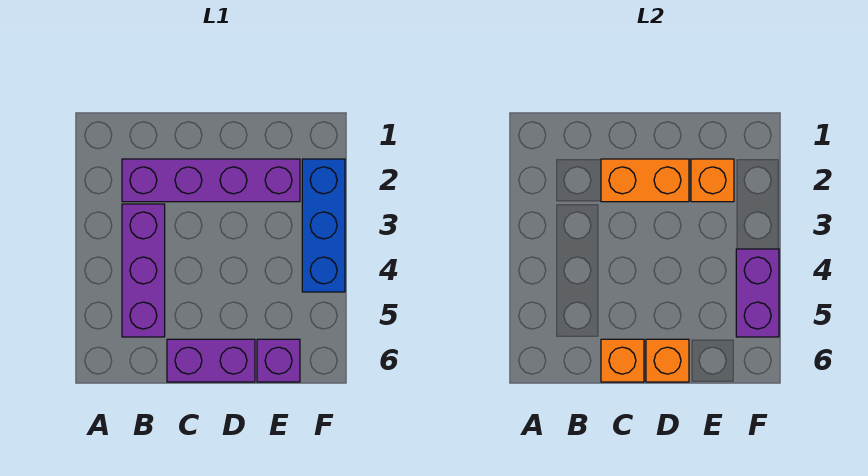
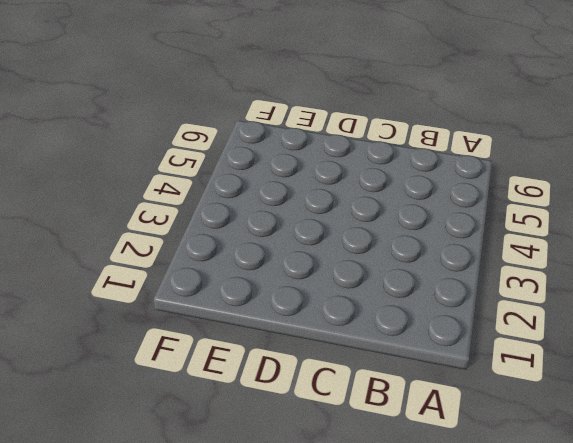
none -> purple 1x4 brick [122,159,300,202]
none -> purple 1x3 brick [122,204,165,337]

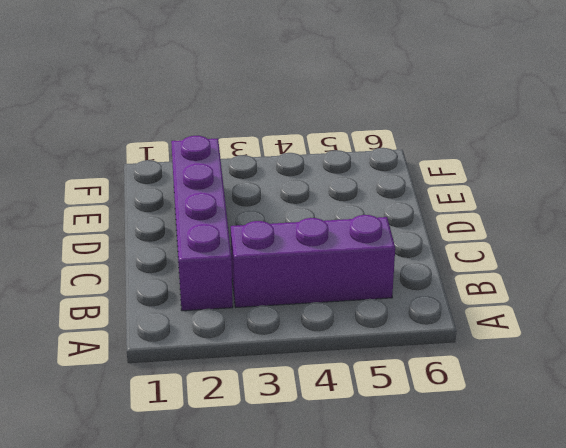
none -> purple 1x2 brick [167,339,255,382]
none -> purple 1x1 brick [257,339,300,382]

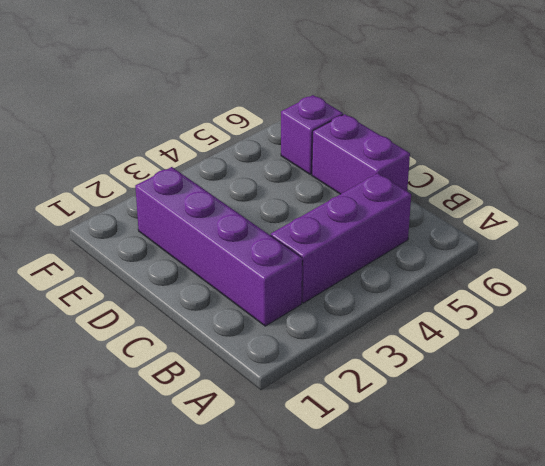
none -> blue 1x3 brick [302,159,345,292]
none -> orange 1x2 brick [601,159,689,202]

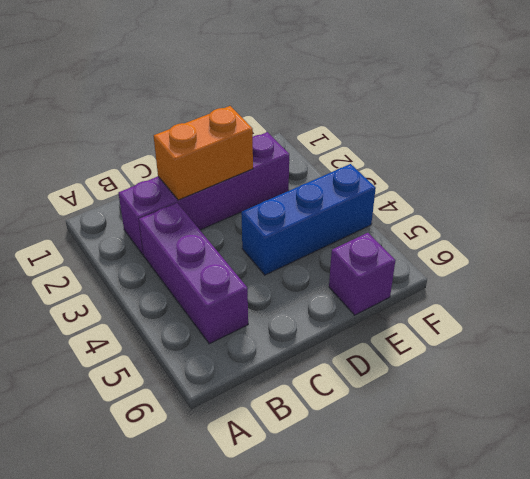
blue 1x3 brick [241,164,376,275] -> blue 1x3 brick turned to [302,159,345,292]
none -> purple 1x2 brick [167,339,255,382]
none -> orange 1x1 brick [601,339,644,382]

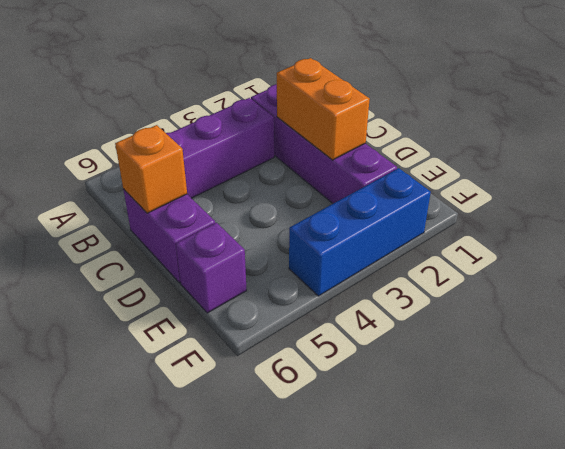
none -> orange 1x1 brick [646,339,689,382]
none -> orange 1x1 brick [691,159,734,202]

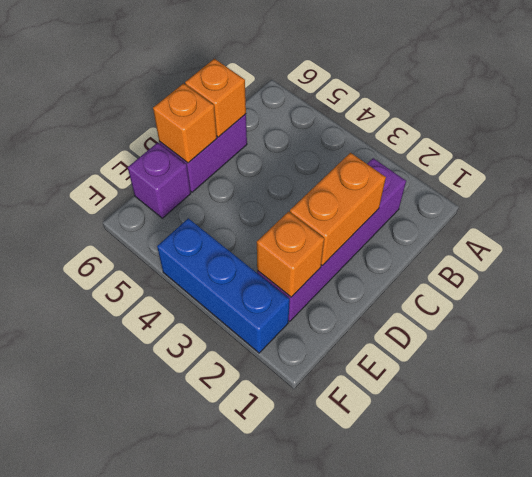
none -> purple 1x3 brick [122,204,165,337]
none -> purple 1x2 brick [736,249,779,337]

